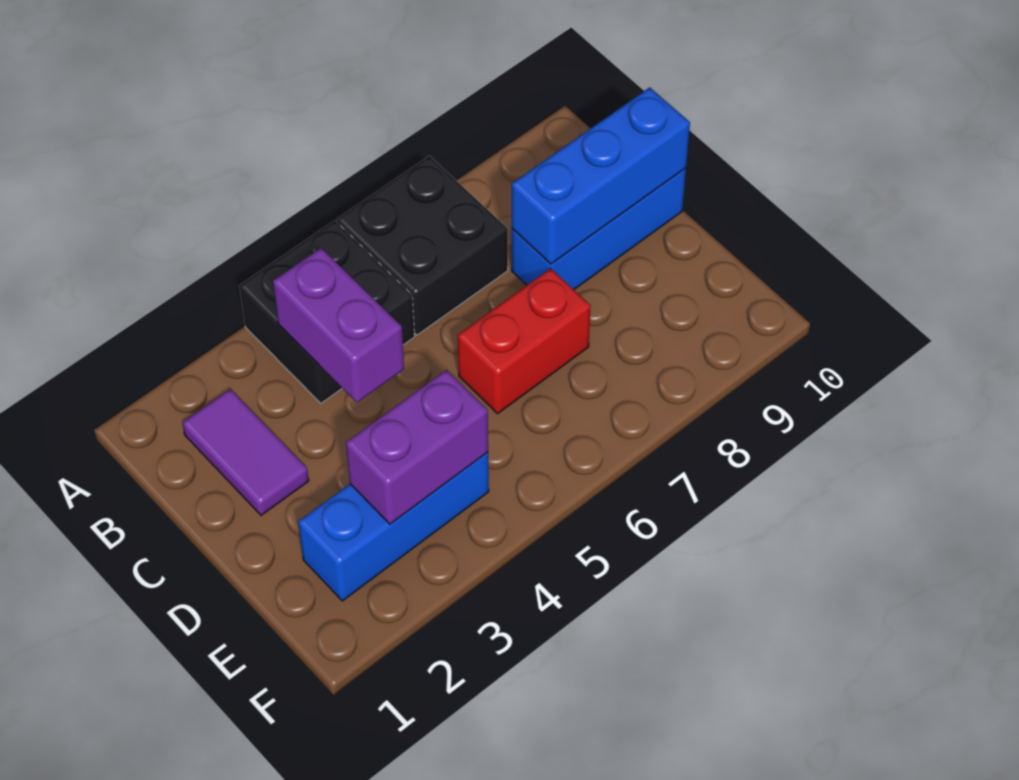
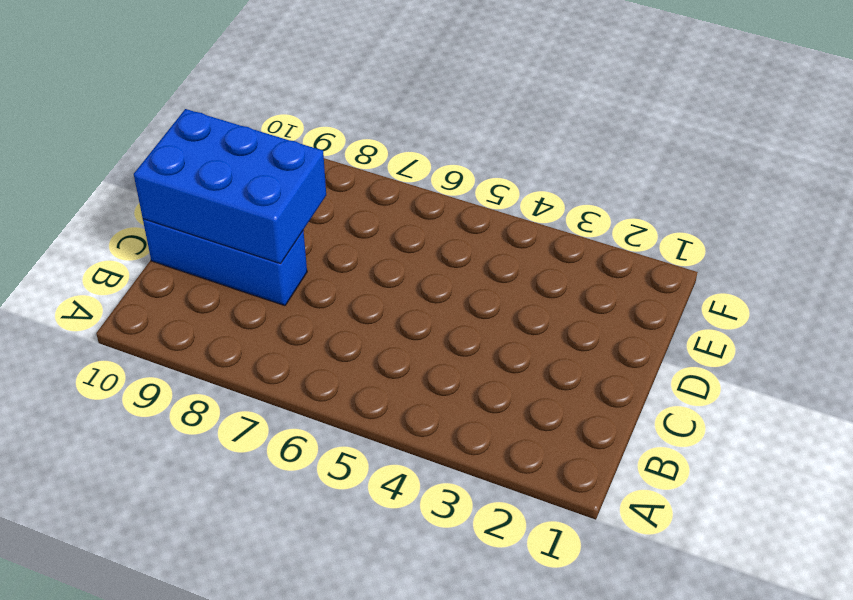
blue 2x3 brick [134,109,326,264] -> blue 1x3 brick [512,87,690,264]
none -> black 2x2 brick [239,220,415,403]
none -> black 2x2 brick [337,156,508,335]

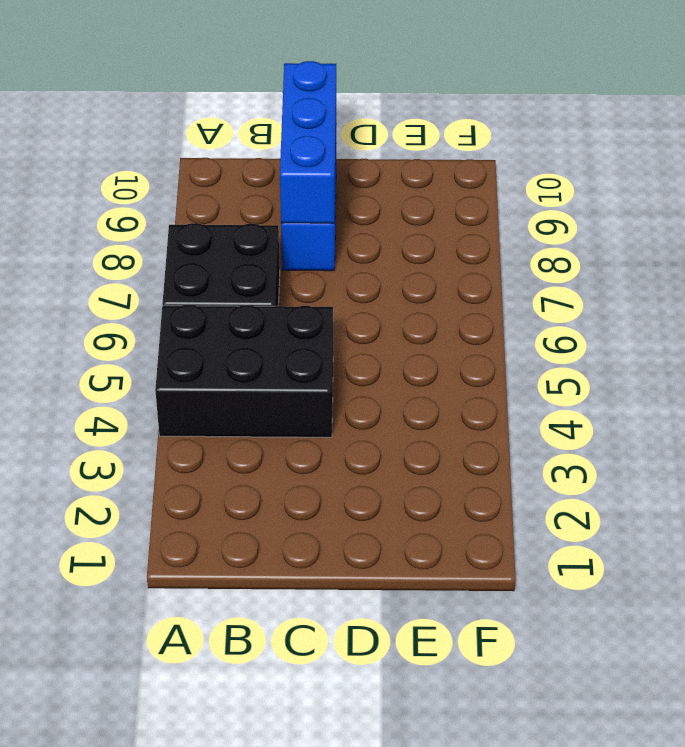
black 2x3 brick [155,305,333,437] -> black 2x2 brick [239,220,415,403]
none -> purple 1x2 tile [182,389,309,515]
none -> red 1x2 brick [458,268,591,414]

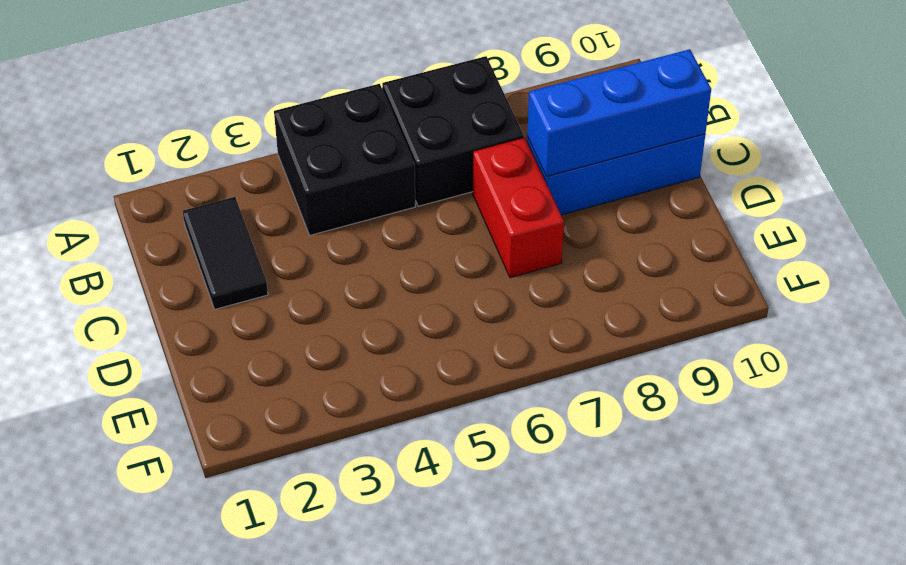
black 1x2 tile [183,197,268,309] -> purple 1x2 tile [182,389,309,515]
red 1x2 brick [473,138,564,278] -> red 1x2 brick turned to [458,268,591,414]
none -> blue 1x3 brick [298,452,489,601]
none -> purple 1x2 brick [273,248,404,403]

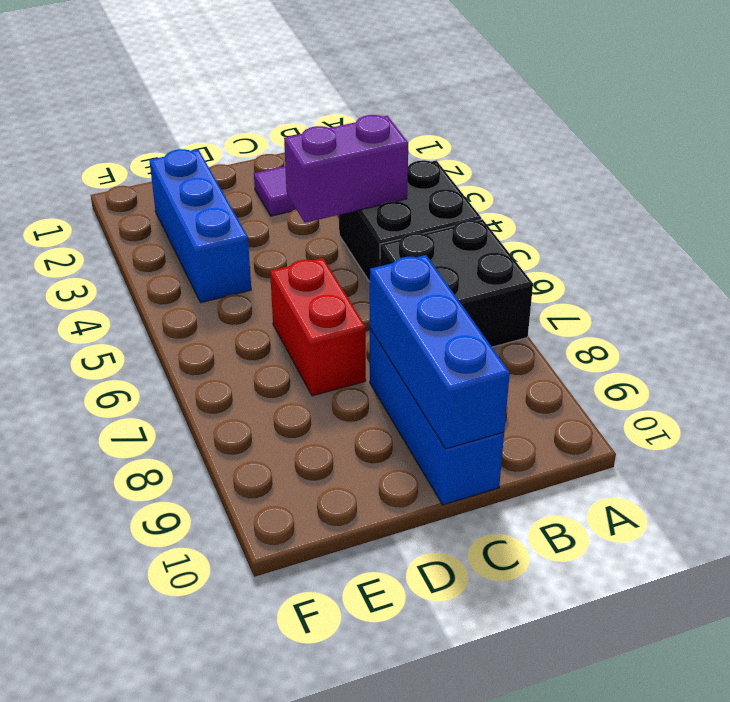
none -> purple 1x2 brick [346,370,488,524]

